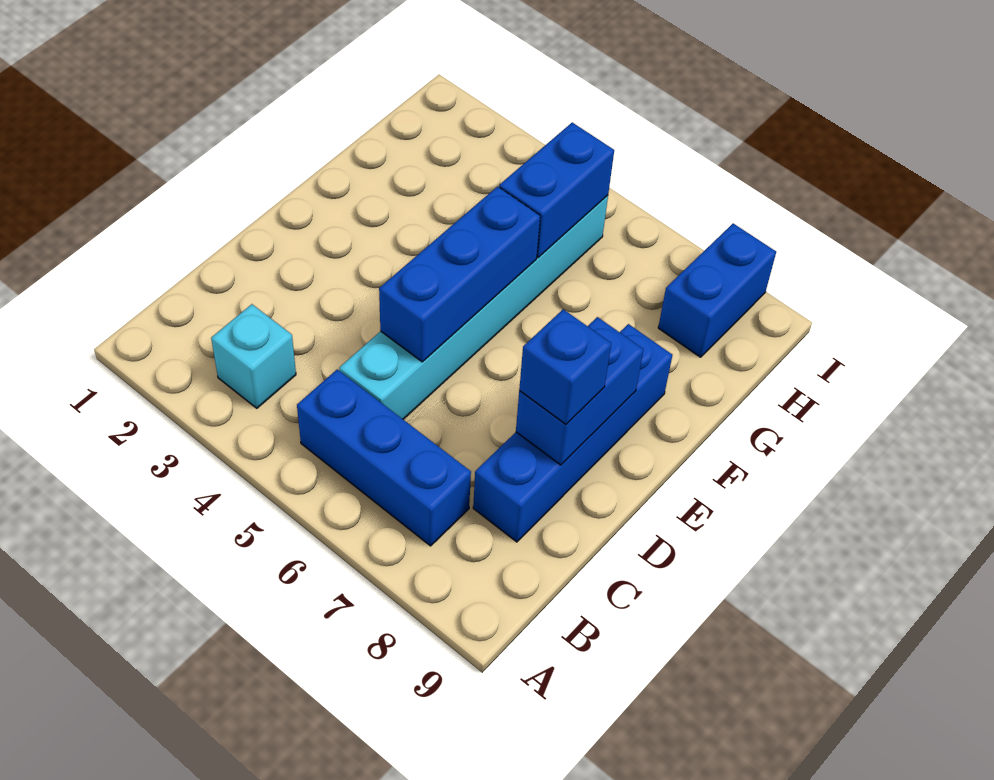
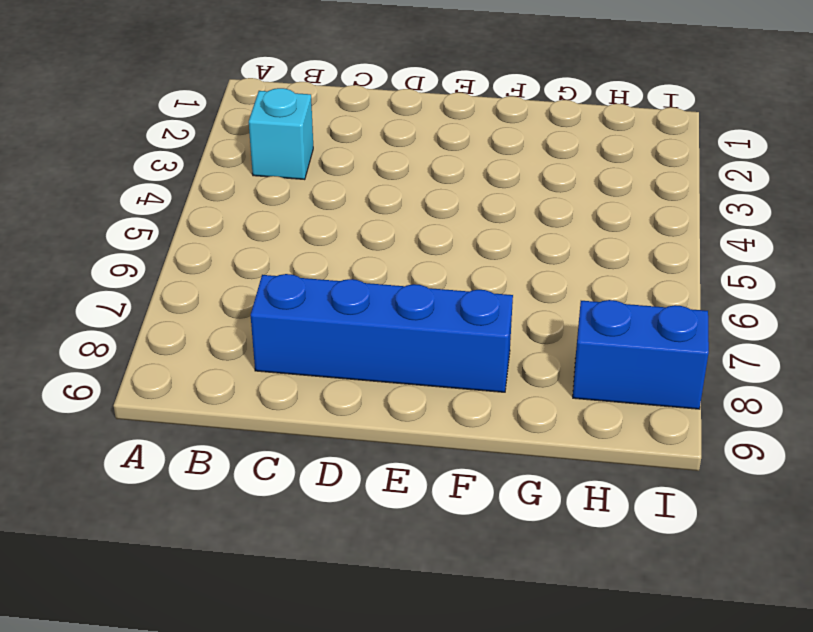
none -> blue 1x3 brick [297,369,471,546]
none -> cyan 1x6 brick [339,195,608,419]

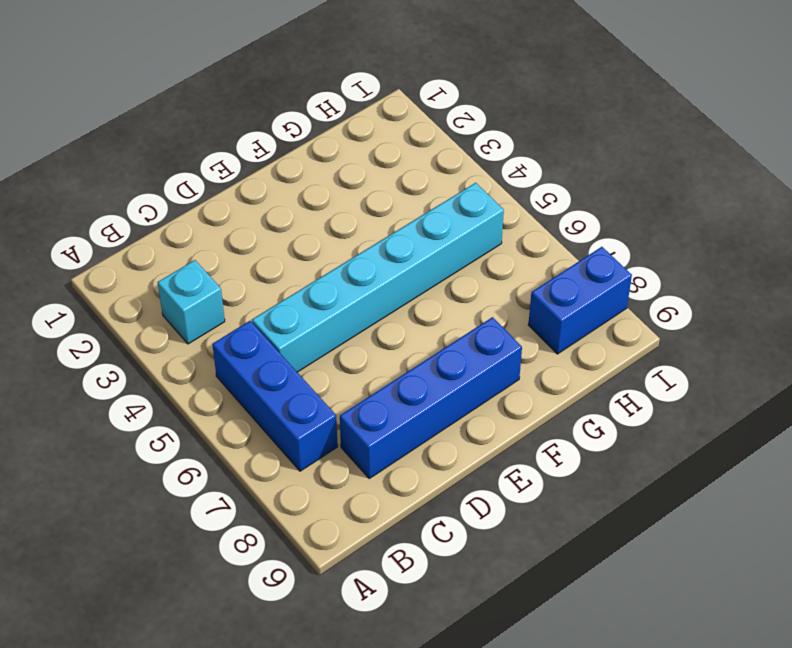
none -> blue 1x3 brick [379,186,540,362]
none -> blue 1x2 brick [516,317,643,465]

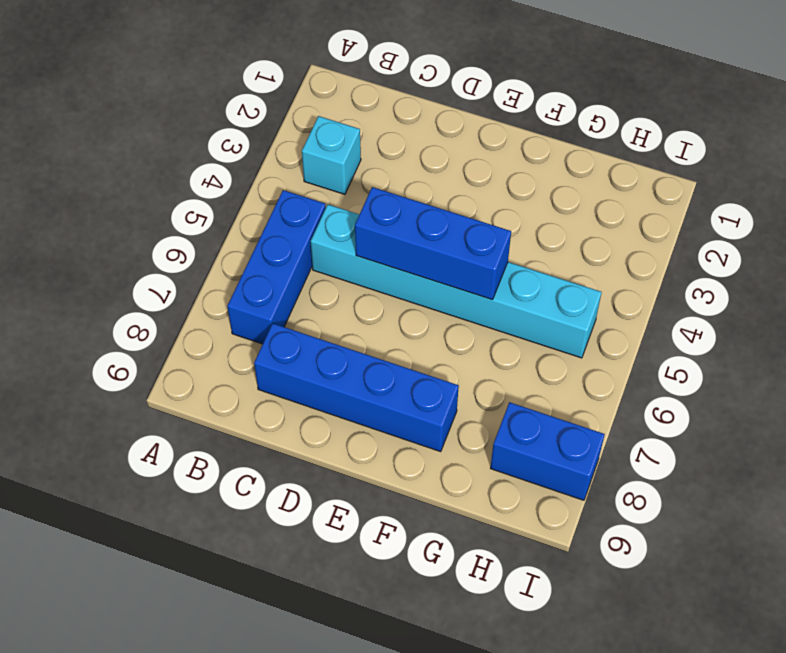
none -> blue 1x2 brick [516,317,643,465]
none -> blue 1x2 brick [499,122,614,258]

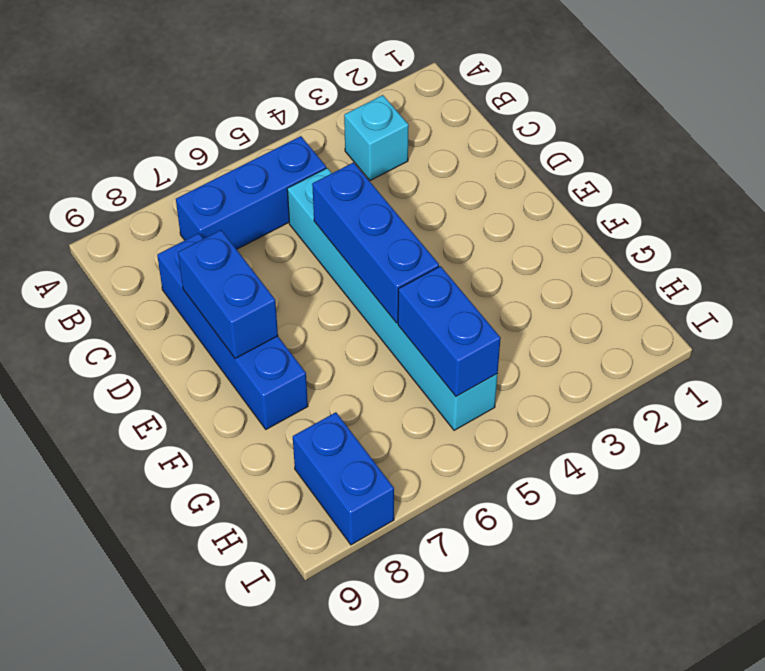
none -> blue 1x1 brick [519,309,611,424]

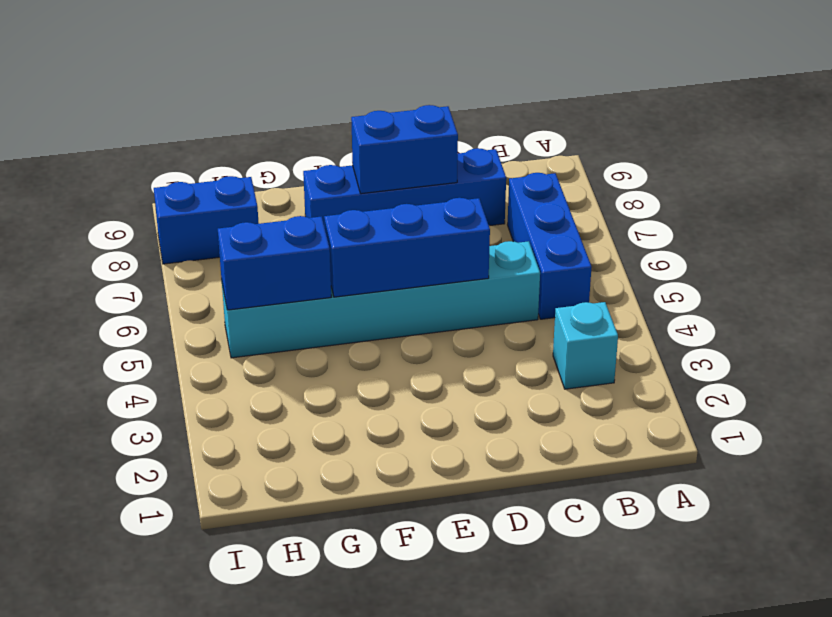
none -> blue 1x1 brick [519,309,611,424]

